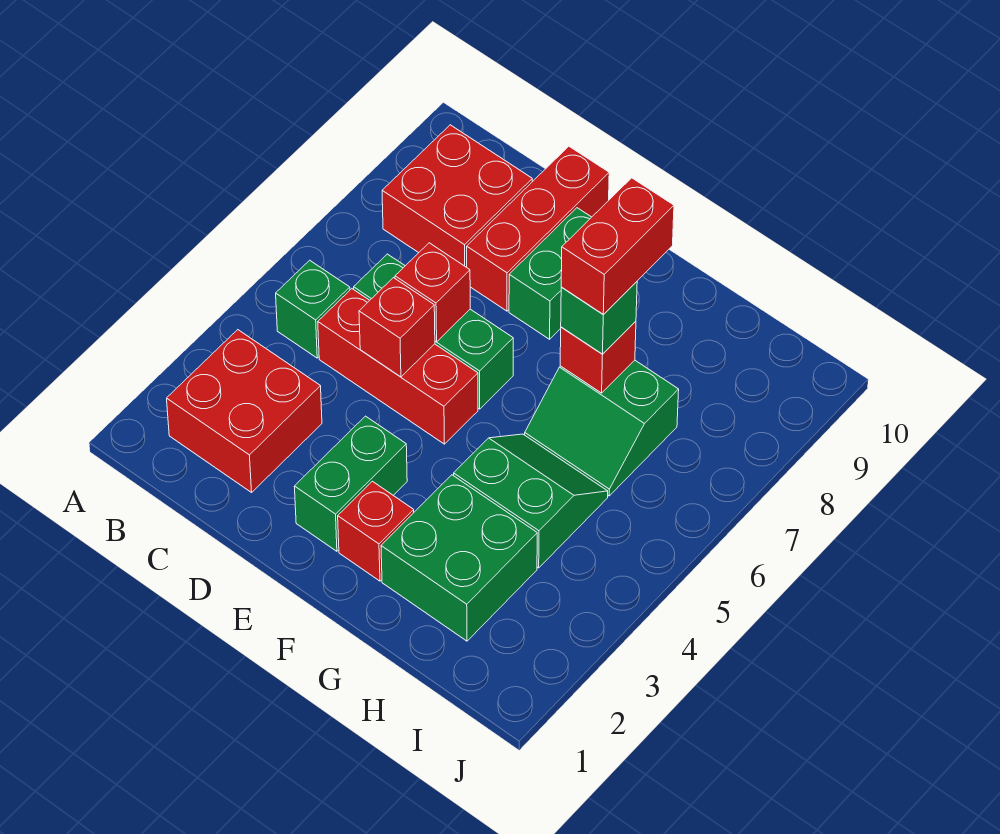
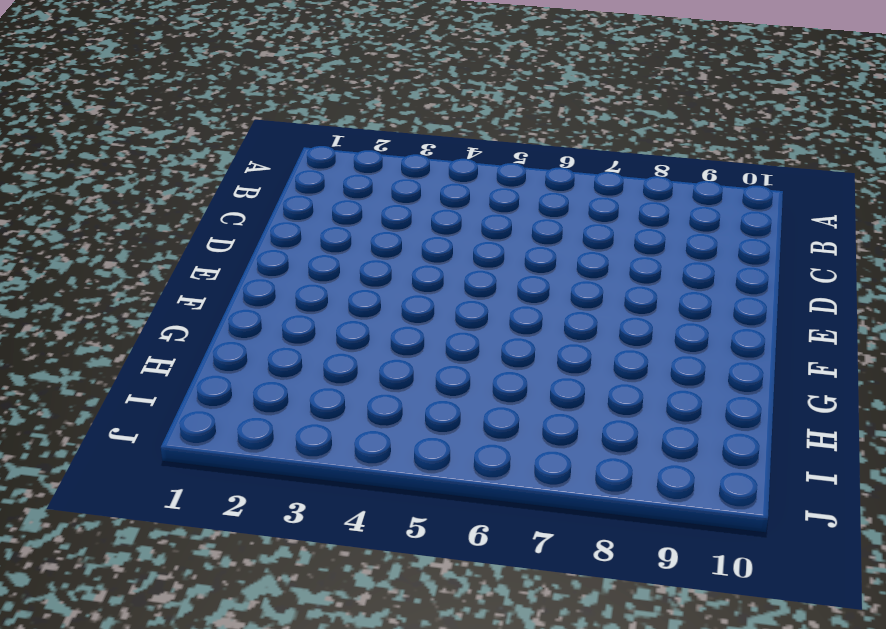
none -> red 2x2 brick [167,330,322,492]
none -> green 1x1 brick [276,260,350,358]
none -> red 2x2 brick [382,125,532,267]

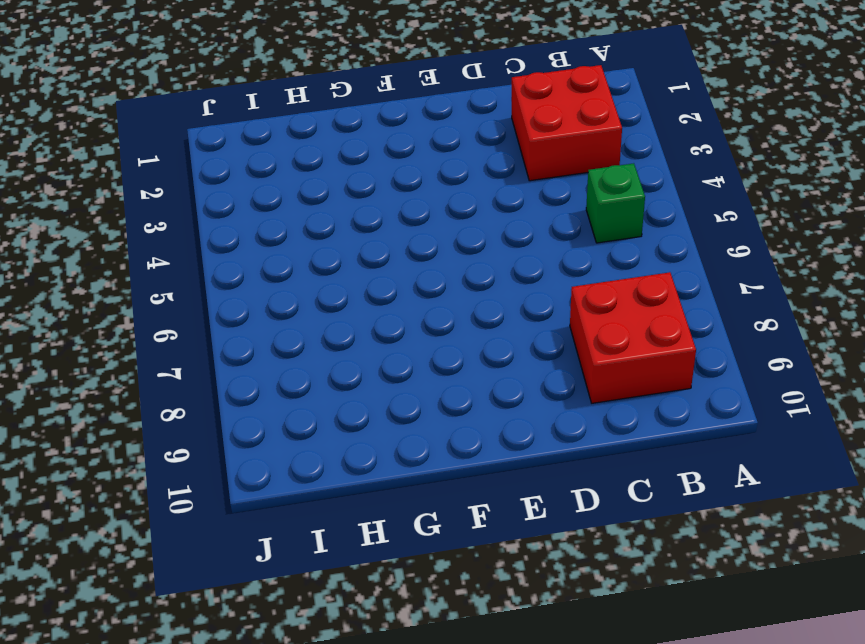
none -> red 1x3 brick [318,289,478,444]
none -> green 1x3 brick [354,254,513,409]
none -> red 1x3 brick [467,146,609,311]

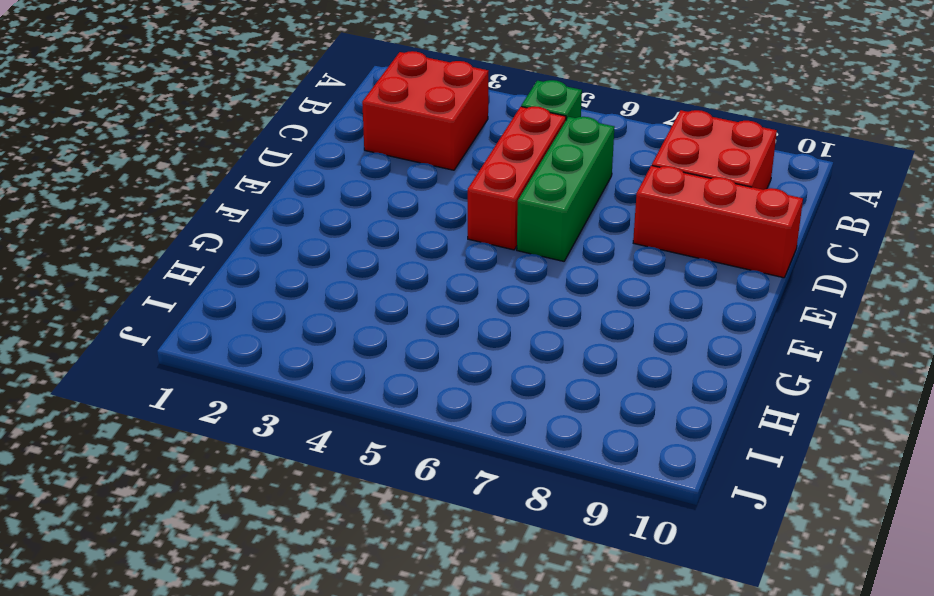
none -> green 1x2 brick [294,416,407,551]
none -> green 1x2 brick [509,208,591,339]
none -> red 1x1 brick [338,481,414,581]

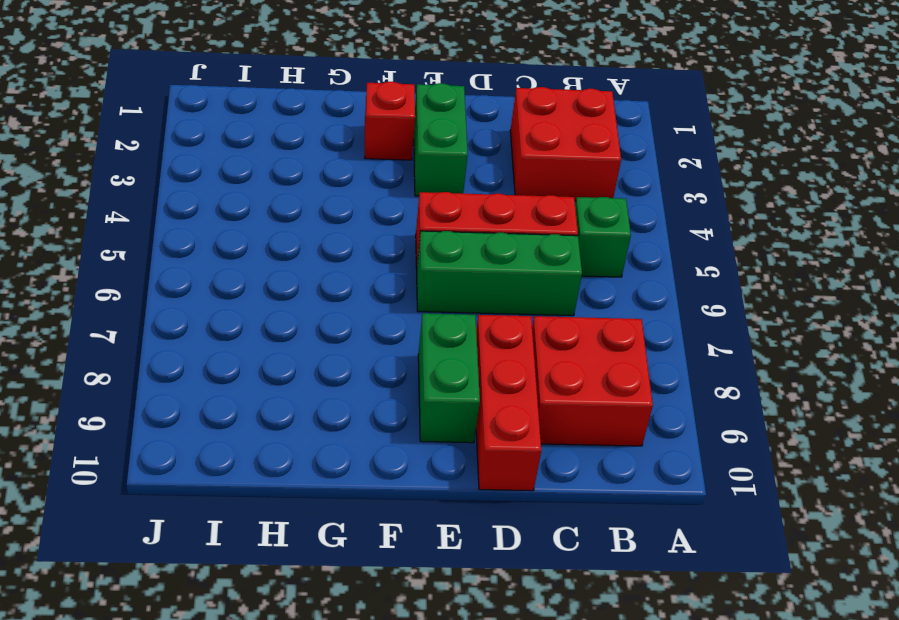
none -> green 2x2 brick [381,475,537,641]
none -> green 2x2 slope [454,434,608,568]
none -> green 2x2 slope [525,360,679,496]

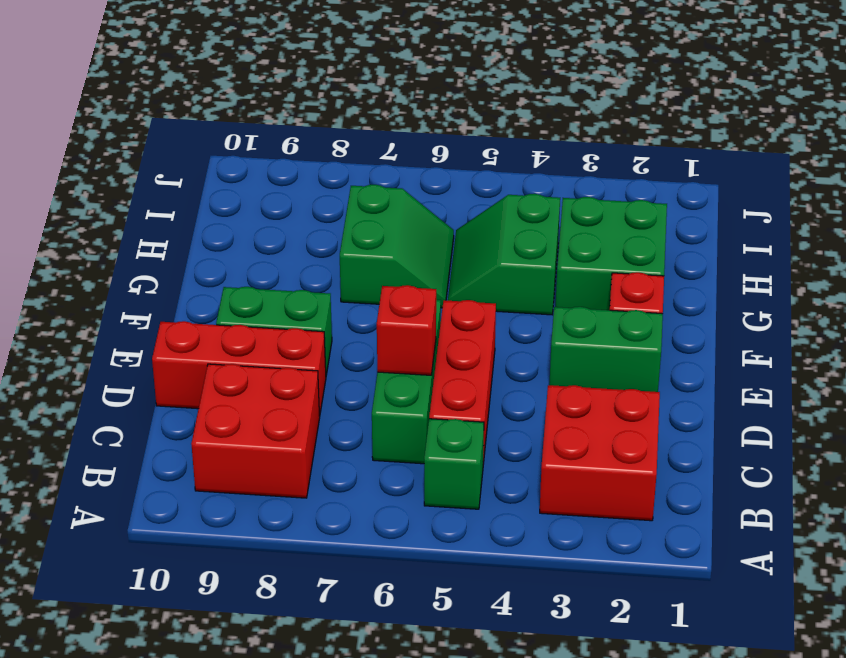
none -> red 1x1 brick [359,278,435,377]
none -> red 1x1 brick [560,321,636,393]
none -> green 1x1 brick [561,282,637,354]

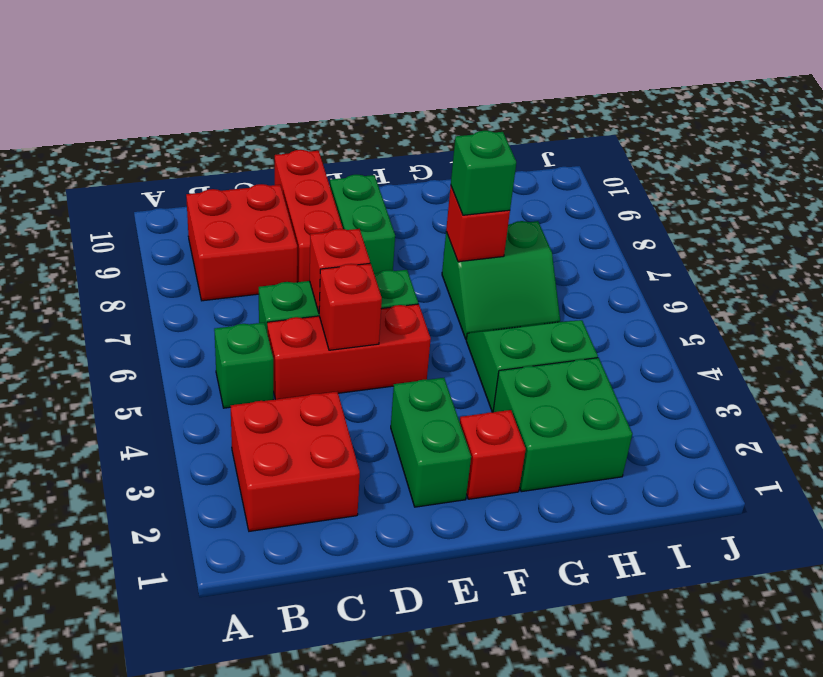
none -> red 1x2 brick [561,178,674,314]

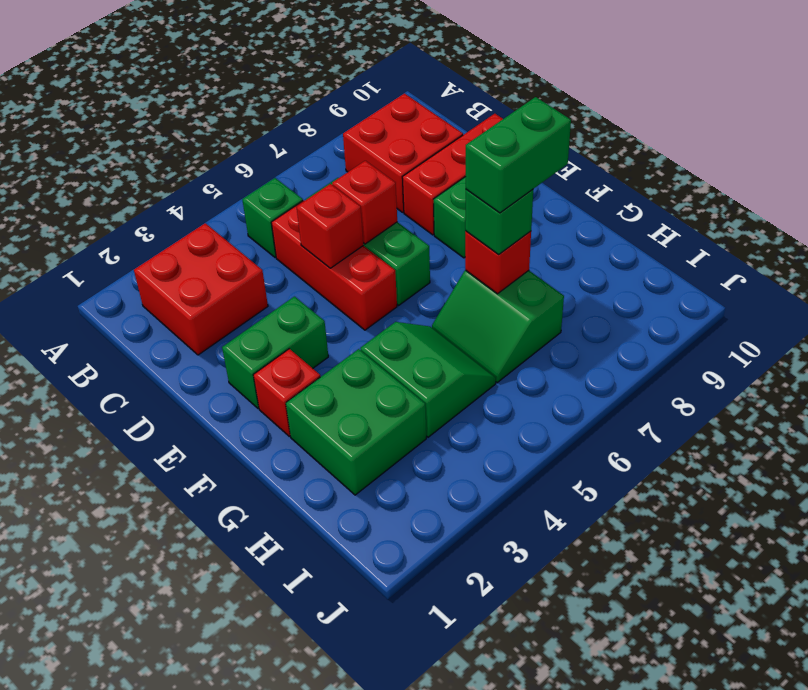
green 1x2 brick [466,97,571,213] -> red 1x2 brick [561,178,674,314]

